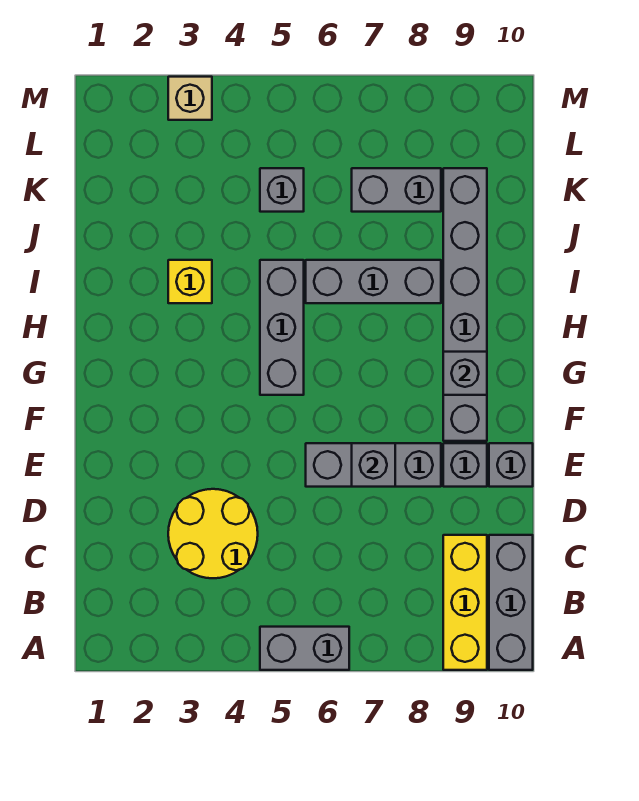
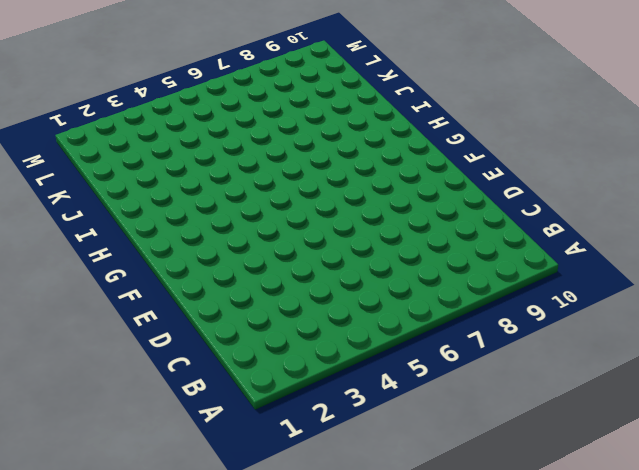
none -> grey 1x2 brick [260,627,349,670]
none -> yellow 1x3 brick [443,535,487,670]
none -> grey 1x3 brick [489,535,533,670]

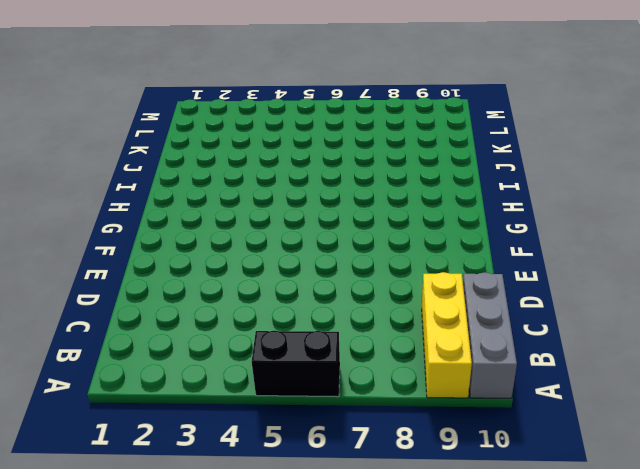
black 1x2 brick [252,330,340,397] -> grey 1x2 brick [260,627,349,670]
none -> yellow 2x2 round brick [168,489,258,578]
none -> grey 1x3 brick [306,443,441,487]
none -> grey 1x1 brick [443,443,487,487]

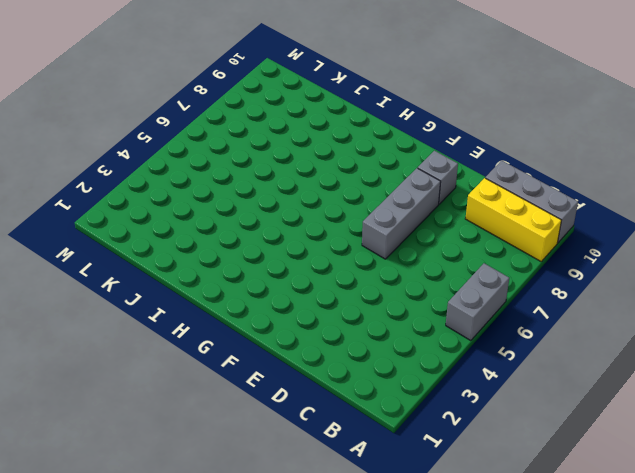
none -> yellow 2x2 round brick [168,489,258,578]
none -> grey 1x1 brick [489,443,533,487]
none -> grey 1x6 brick [443,168,487,441]

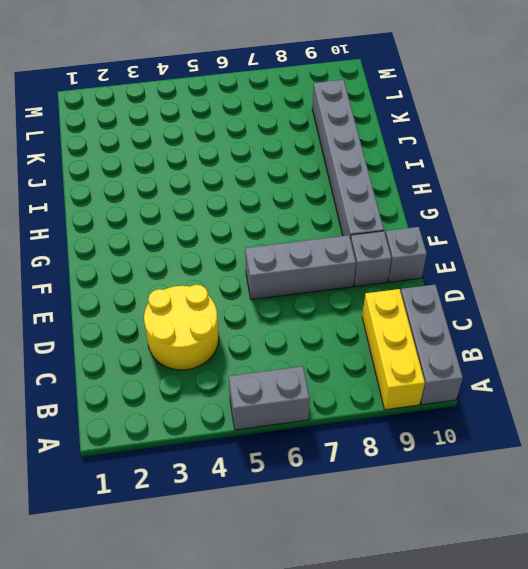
none -> grey 1x3 brick [260,260,304,395]
none -> yellow 1x1 brick [168,260,212,303]
none -> grey 1x3 brick [306,260,441,303]

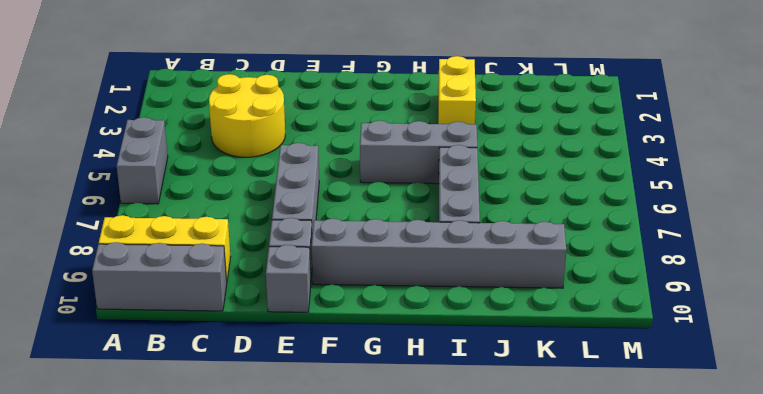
yellow 1x2 brick [438,56,476,125] -> yellow 1x1 brick [168,260,212,303]
none -> grey 1x1 brick [260,168,304,212]
none -> grey 1x2 brick [352,168,441,212]
none -> tan 1x1 brick [168,77,212,120]

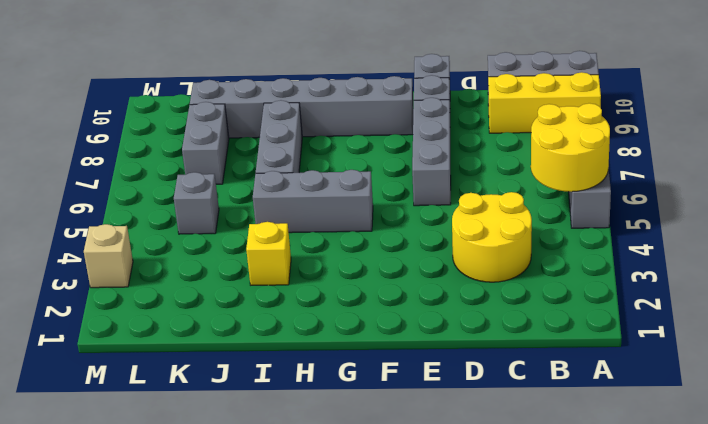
yellow 2x2 round brick [531,103,610,192] -> none
none -> grey 1x1 brick [352,443,395,487]
none -> grey 1x1 brick [443,352,487,395]

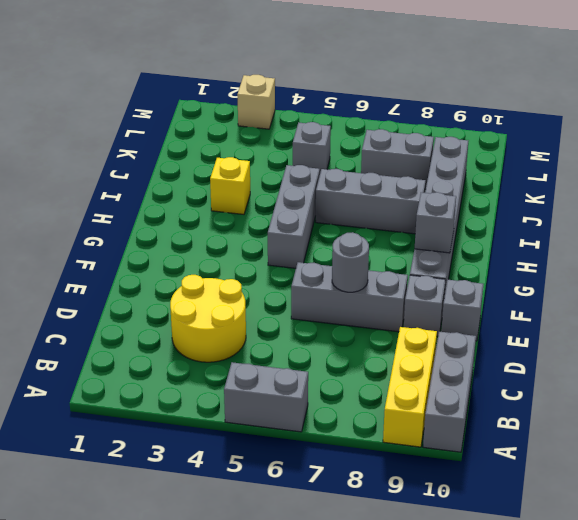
grey 1x1 round brick [332,232,369,292] -> grey 1x1 brick [352,443,395,487]

